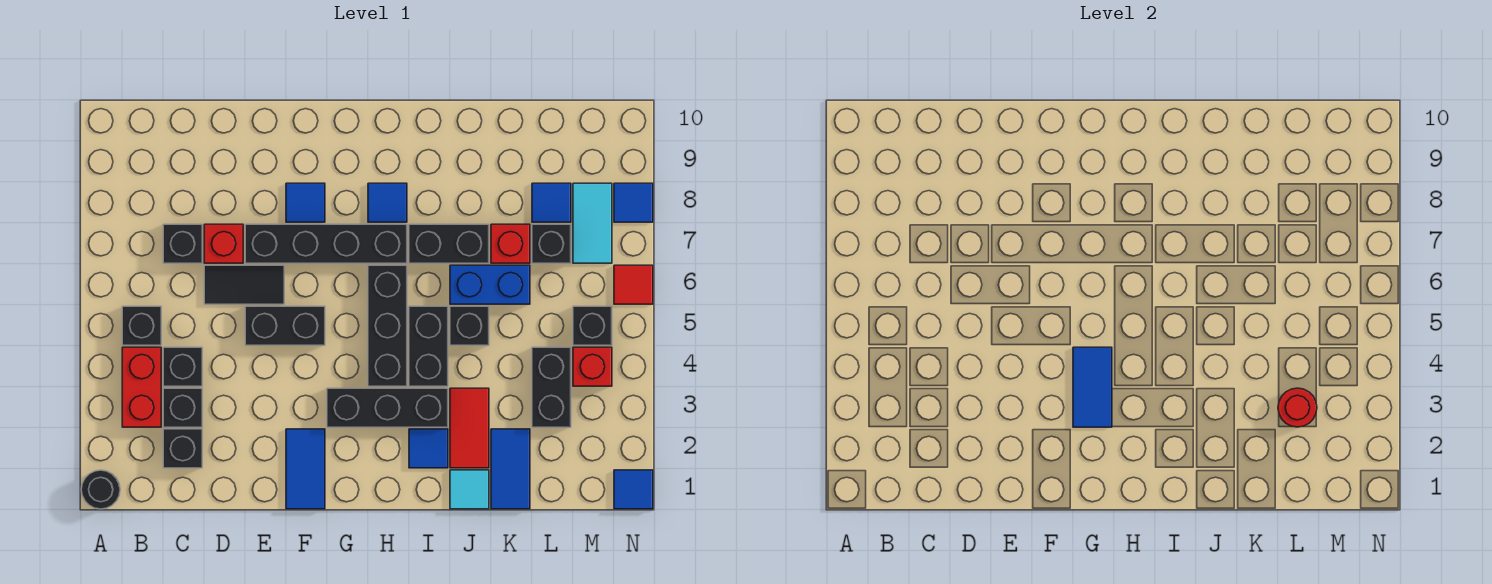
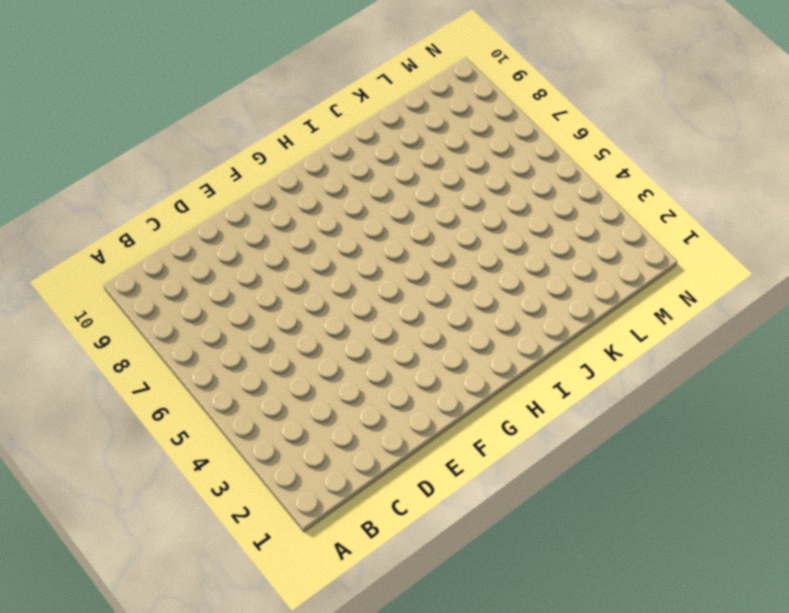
none -> black 1x1 round brick [81,470,120,509]
none -> red 1x2 brick [122,347,161,427]
none -> black 1x1 brick [122,306,161,345]
none -> black 1x1 brick [163,429,202,468]

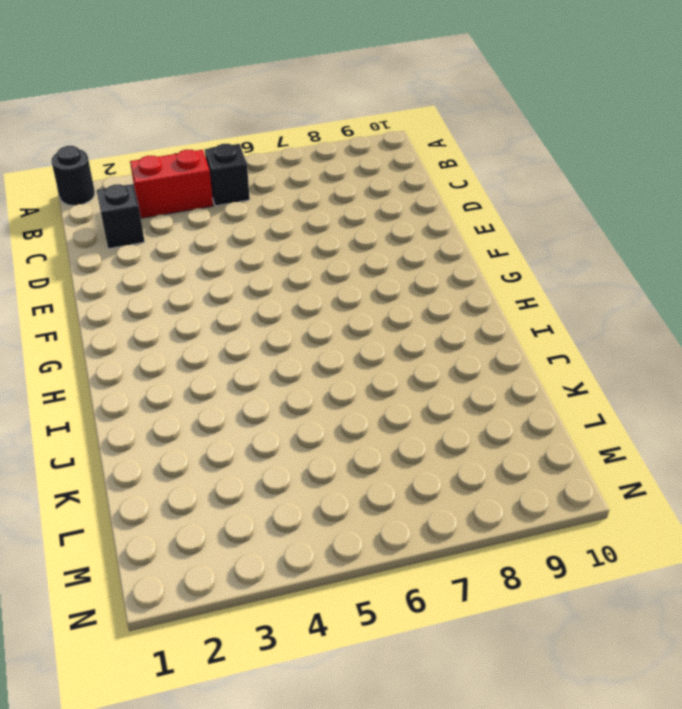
none -> black 1x1 brick [163,388,202,427]
none -> black 1x1 brick [163,347,202,386]
none -> black 1x1 brick [163,224,202,263]
none -> black 1x2 tile [204,265,284,304]

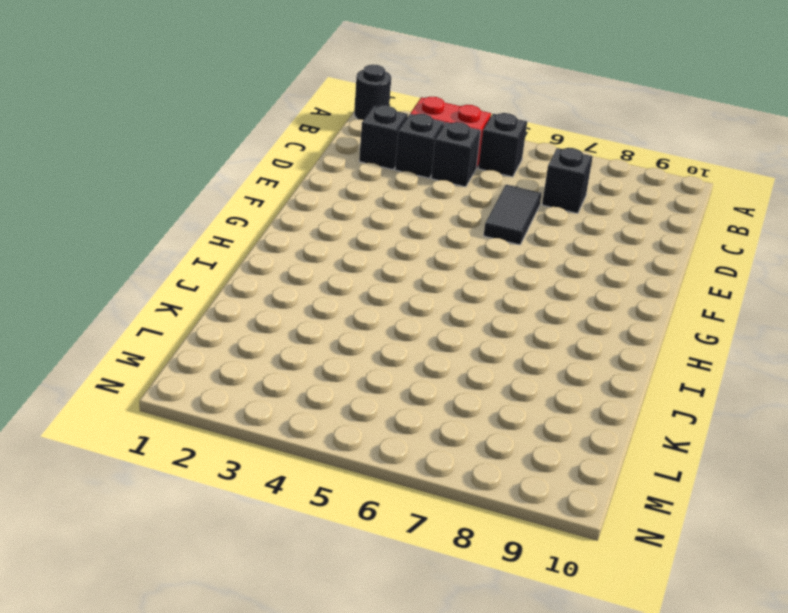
none -> red 1x1 brick [204,224,243,263]
none -> black 1x2 brick [245,306,325,345]
none -> black 1x4 brick [245,224,407,263]
none -> blue 1x2 tile [286,429,325,509]

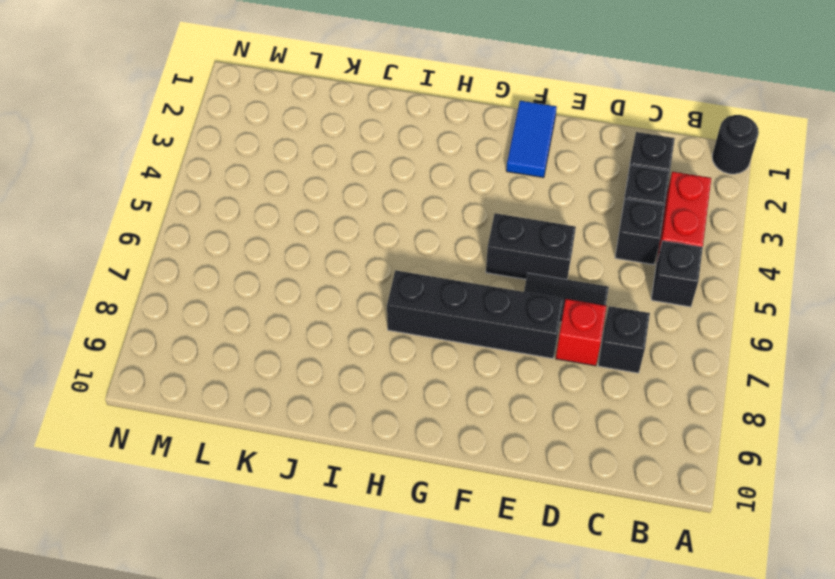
none -> blue 1x1 tile [286,183,325,222]
none -> black 1x3 brick [327,388,448,427]
none -> black 1x3 brick [368,265,407,386]
none -> blue 1x1 tile [368,183,407,222]

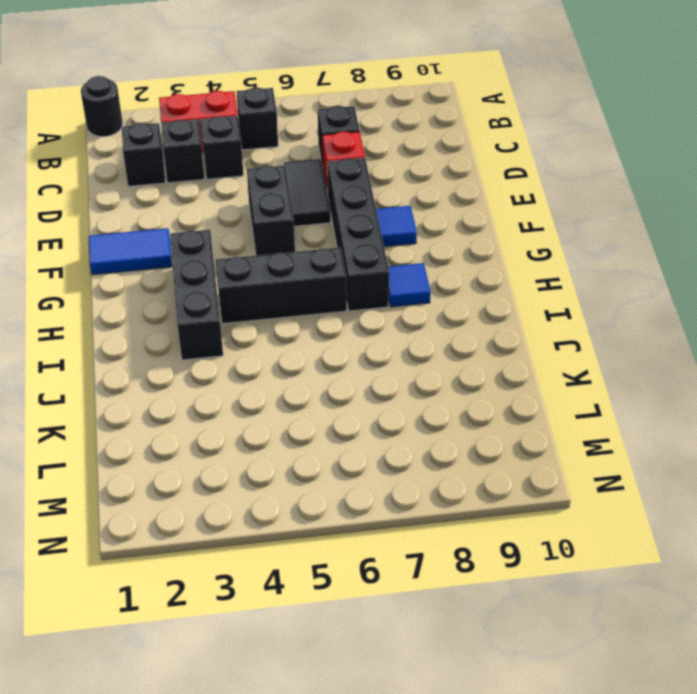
none -> blue 1x1 tile [409,429,448,468]
none -> black 1x2 brick [409,306,448,386]
none -> black 1x2 brick [409,224,489,263]
none -> cyan 1x1 tile [450,470,489,509]

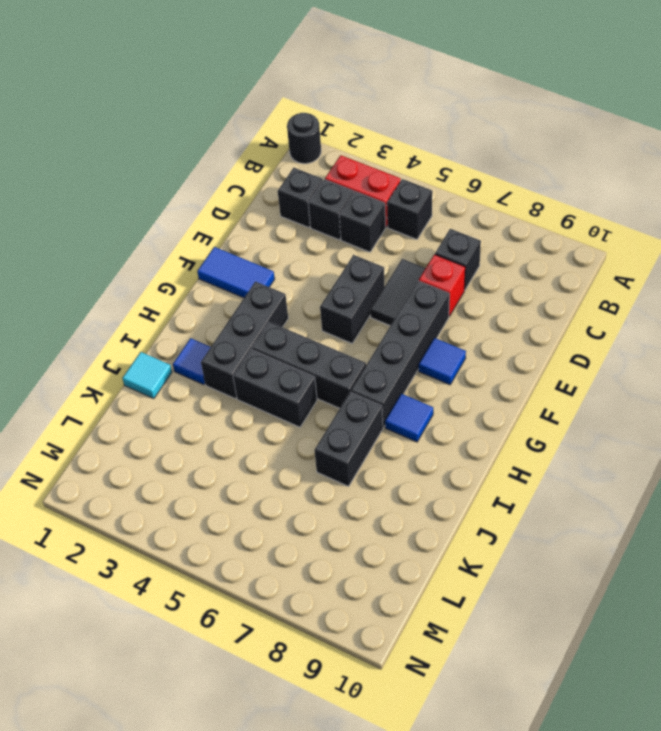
none -> red 1x2 tile [450,388,489,468]
none -> black 1x1 brick [450,306,489,345]
none -> blue 1x2 brick [450,265,530,304]
none -> blue 1x2 tile [491,429,530,509]

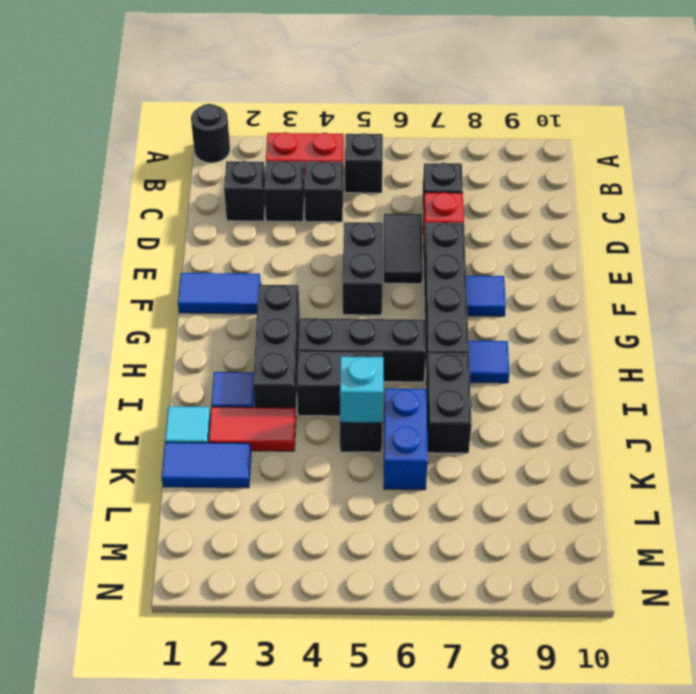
cyan 1x1 brick [340,357,383,423] -> none
none -> red 1x1 brick [491,224,530,263]
none -> black 1x2 brick [532,347,571,427]
none -> black 1x1 brick [532,224,571,263]
none -> blue 1x1 tile [532,183,571,222]

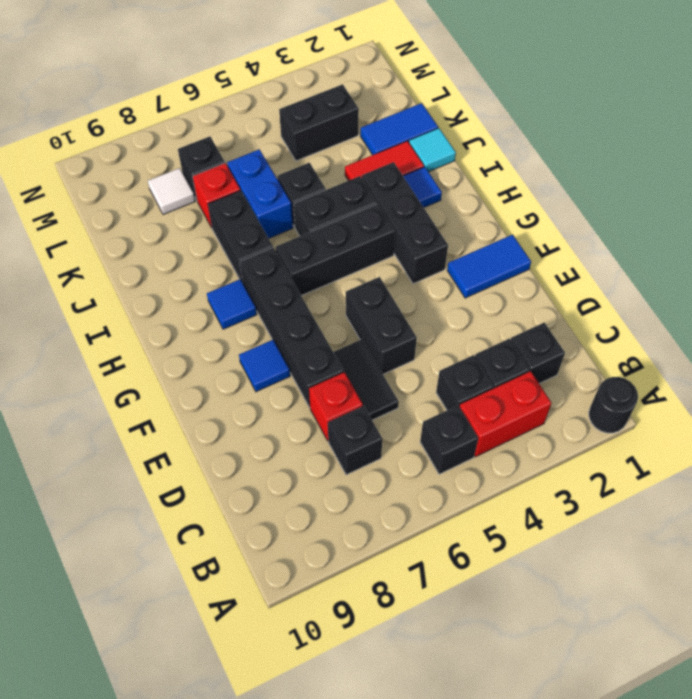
white 1x1 tile [148,168,195,215] -> blue 1x1 tile [532,183,571,222]
none -> red 1x1 brick [573,347,612,386]
none -> black 1x1 brick [573,306,612,345]
none -> cyan 1x2 tile [573,183,612,263]
none -> blue 1x1 tile [614,470,653,509]

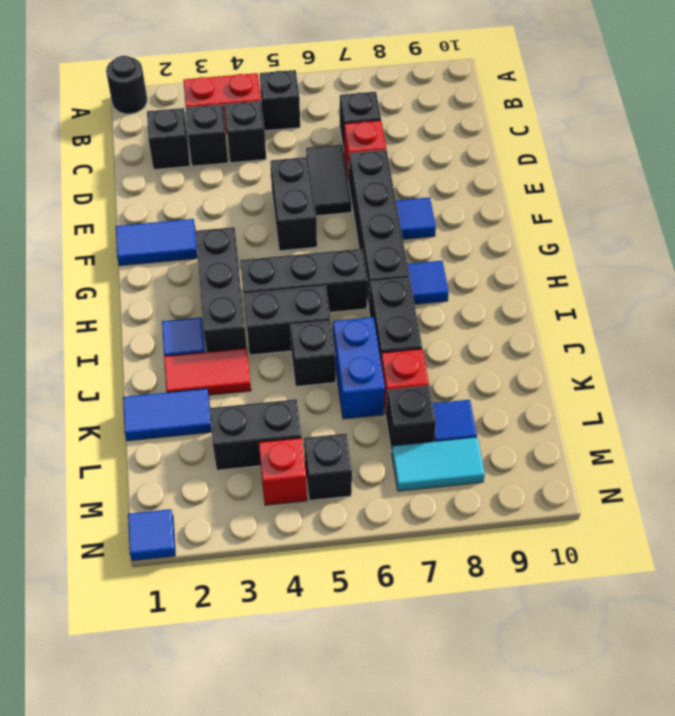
none -> cyan 1x1 tile [450,470,489,509]
none -> red 1x1 tile [614,265,653,304]
none -> blue 1x1 tile [614,183,653,222]
none -> blue 1x2 tile [1073,347,1112,427]

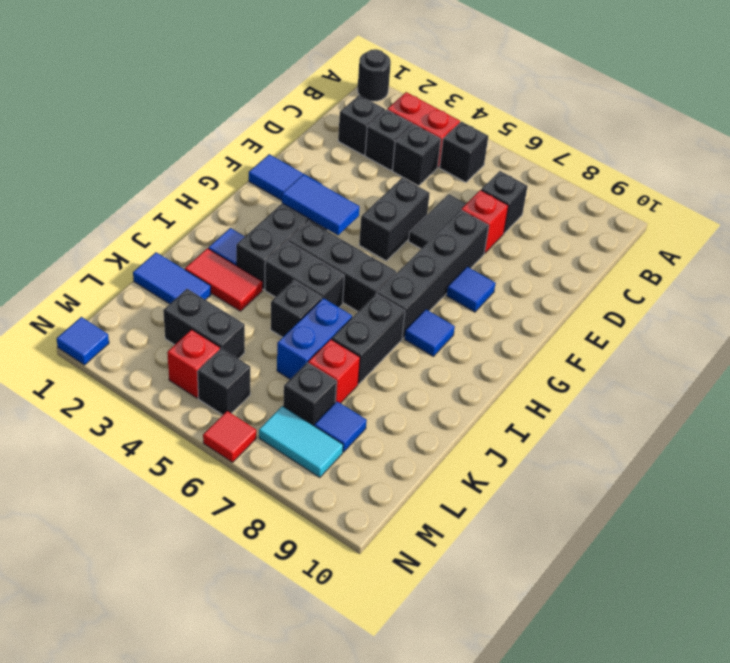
none -> cyan 1x1 tile [450,470,489,509]
none -> blue 1x1 tile [614,183,653,222]
none -> red 1x1 round brick [1278,388,1317,427]

